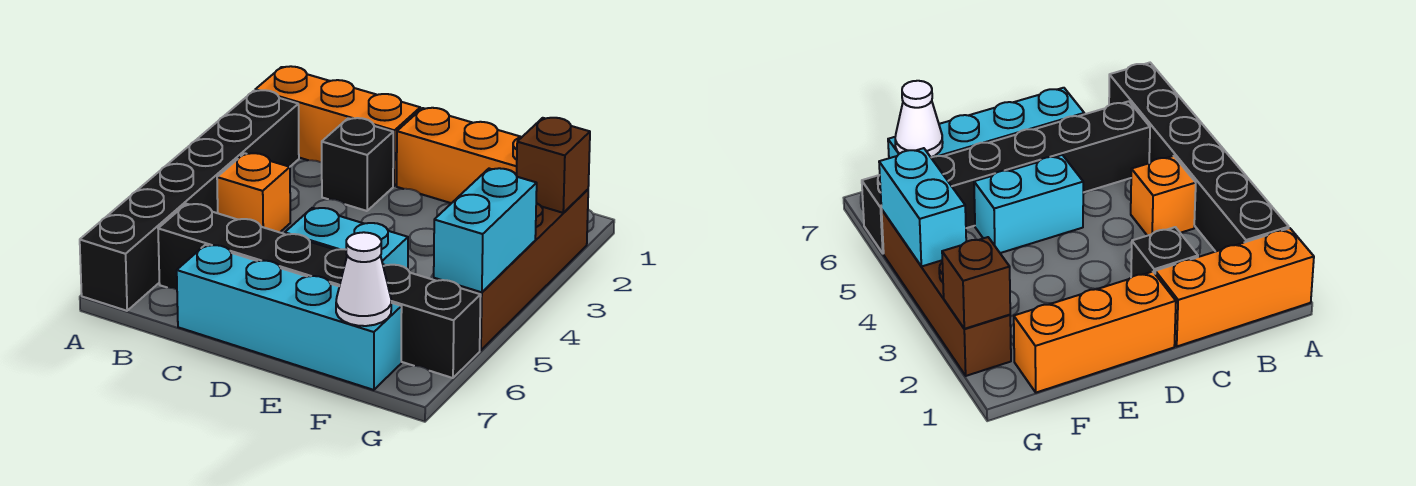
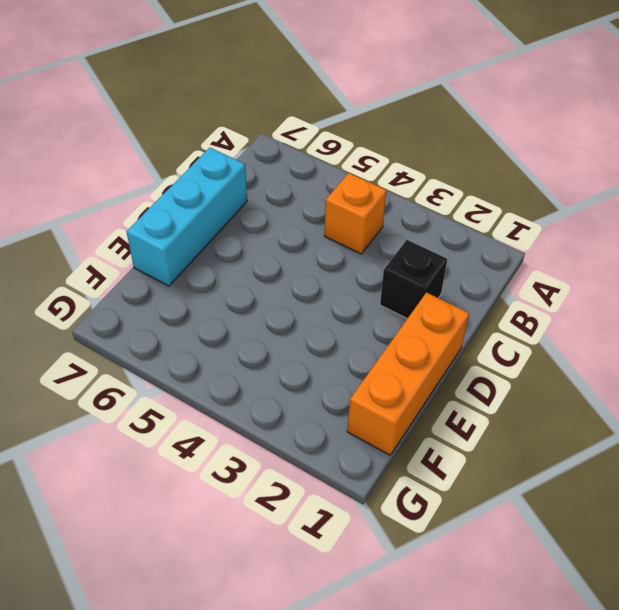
cyan 1x3 brick [127,148,247,286] -> cyan 1x4 brick [177,245,402,390]
none -> orange 1x3 brick [255,66,420,186]
none -> black 1x6 brick [80,90,299,311]
none -> black 1x6 brick [158,204,481,378]

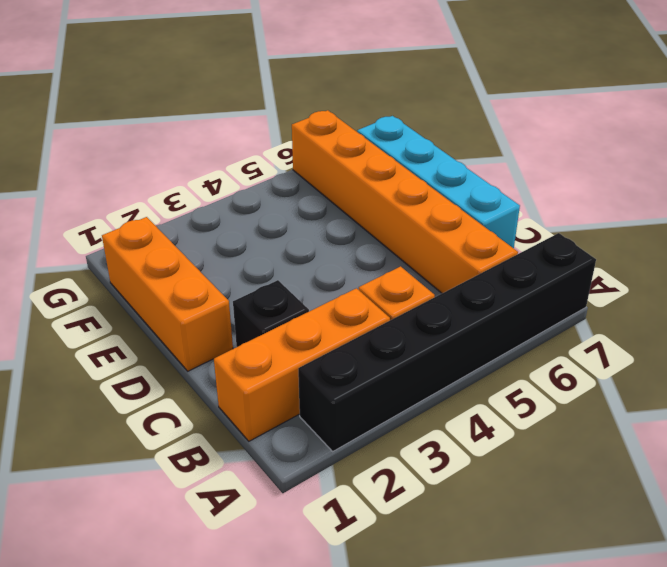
orange 1x3 brick [214,288,390,441] -> orange 1x3 brick turned to [255,66,420,186]
orange 1x6 brick [292,110,518,293] -> black 1x6 brick [158,204,481,378]
none -> cyan 1x2 brick [285,208,408,269]
none -> brown 1x4 brick [434,190,588,350]
none -> white 1x1 cone [336,232,391,326]

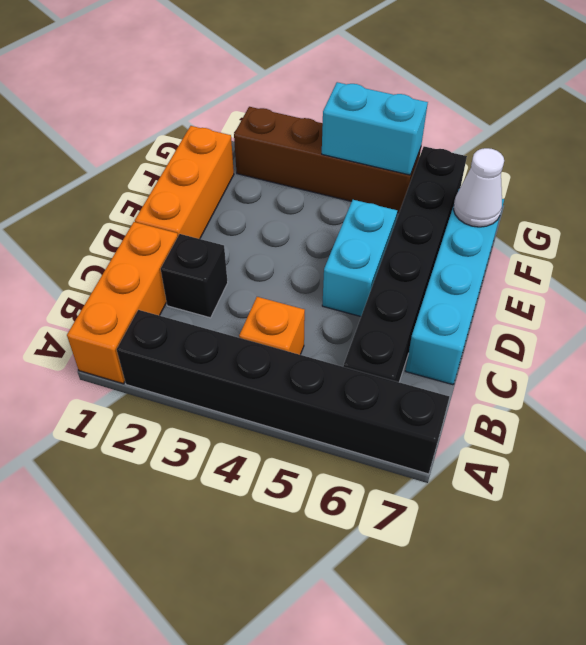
none -> brown 1x1 brick [517,118,590,213]

